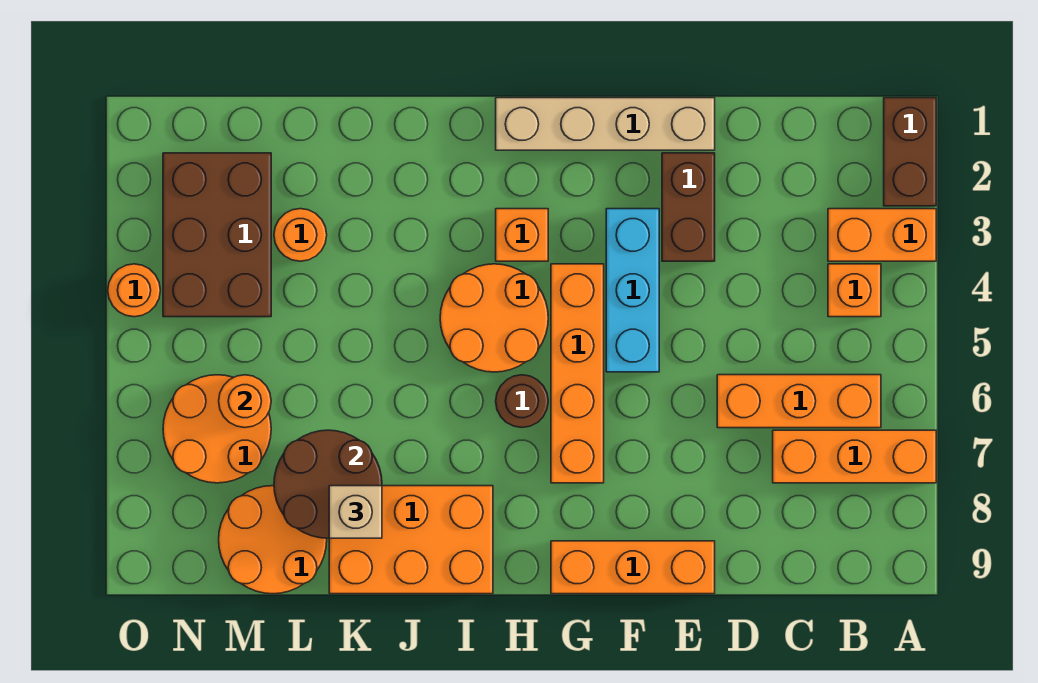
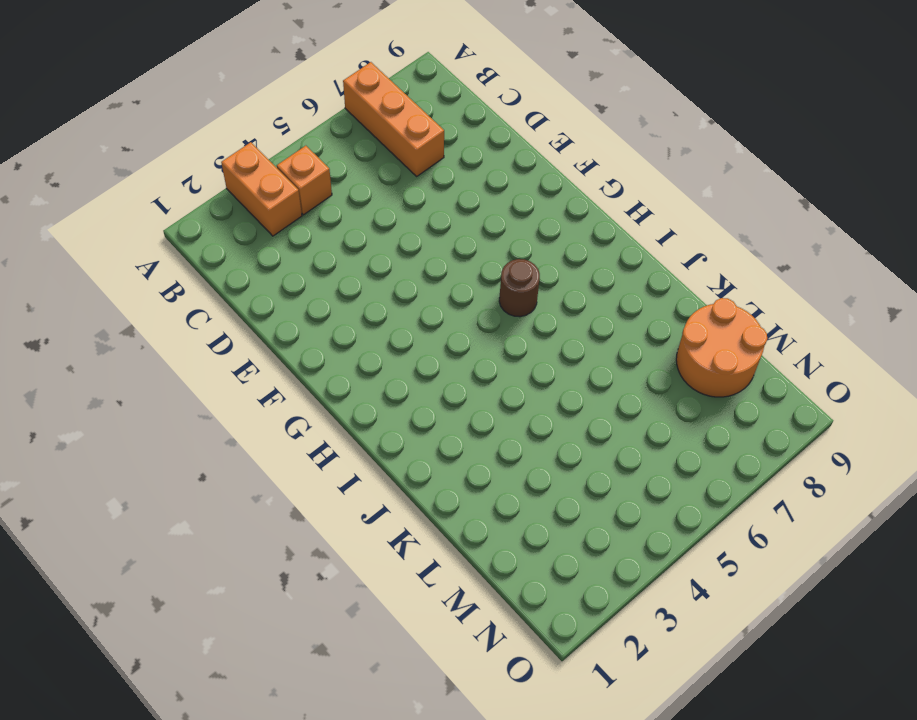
none -> brown 1x2 brick [884,98,936,206]
none -> orange 1x3 brick [717,375,881,428]
none -> tan 1x4 brick [496,98,715,150]

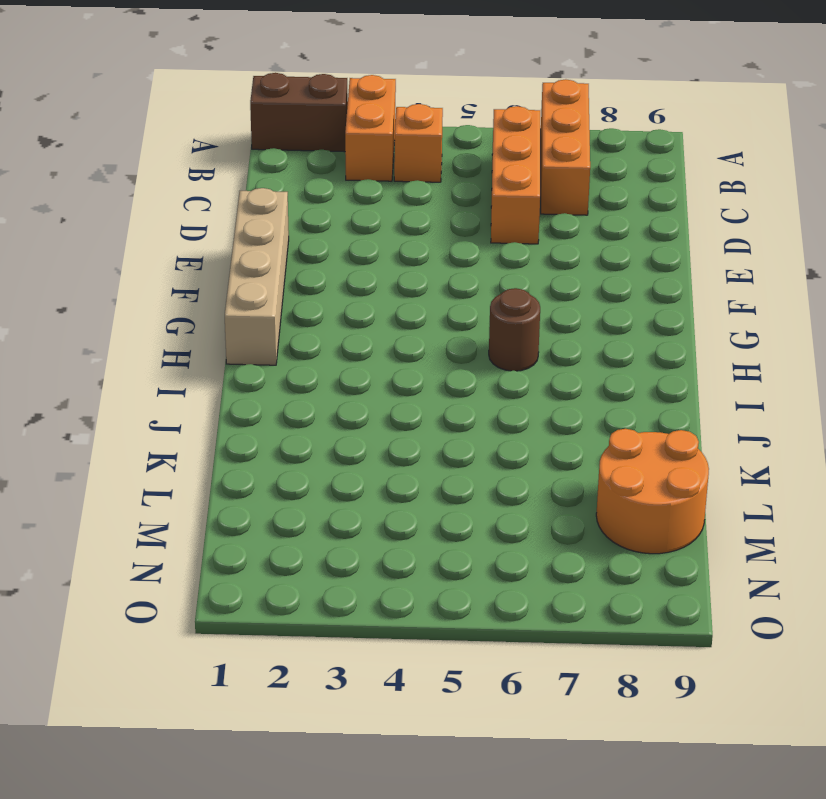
none -> brown 1x2 brick [662,153,715,261]
none -> orange 1x3 brick [551,541,715,594]
none -> cyan 1x3 brick [606,209,659,372]

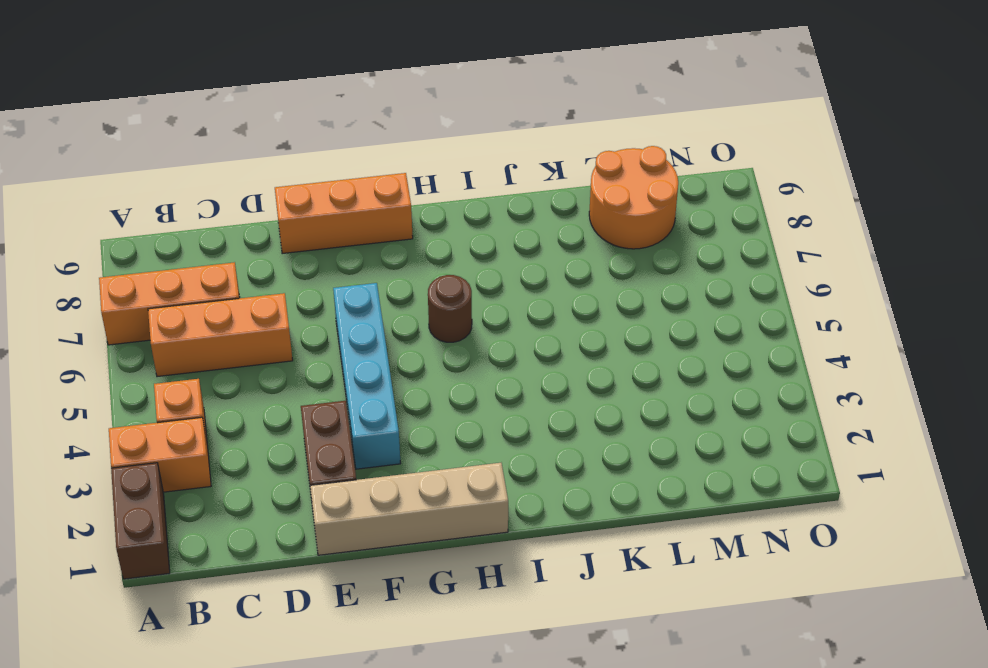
cyan 1x4 brick [333,283,401,469] -> cyan 1x3 brick [606,209,659,372]
none -> orange 1x4 brick [551,264,604,483]
none -> orange 1x1 brick [496,209,548,261]
none -> orange 2x2 round brick [440,264,548,372]

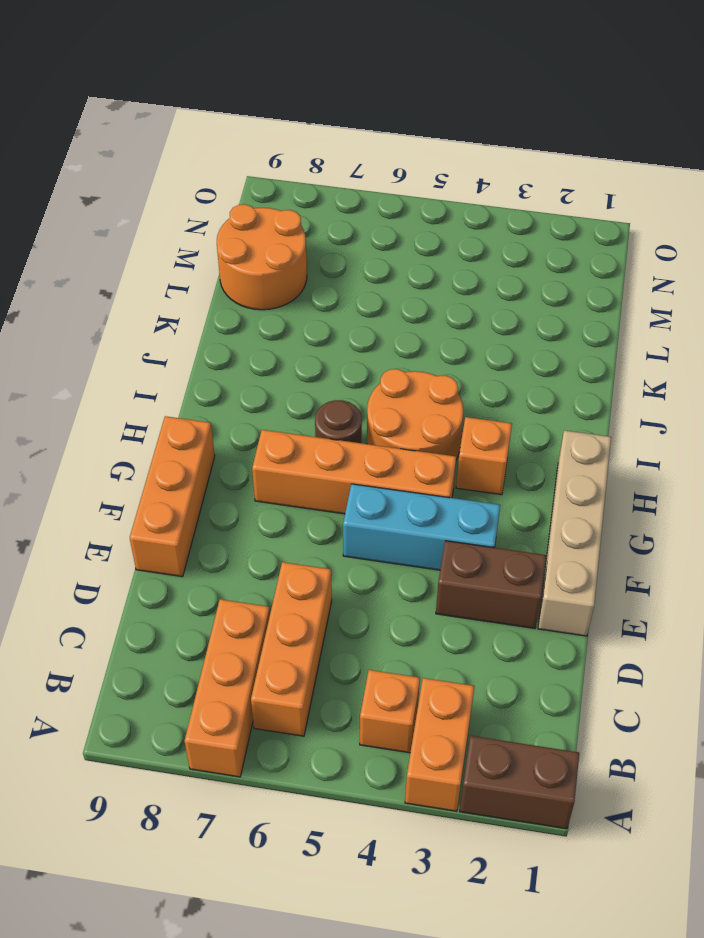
none -> orange 2x3 brick [329,486,493,594]
none -> orange 1x1 round brick [274,209,327,261]
none -> brown 2x3 brick [163,153,271,317]

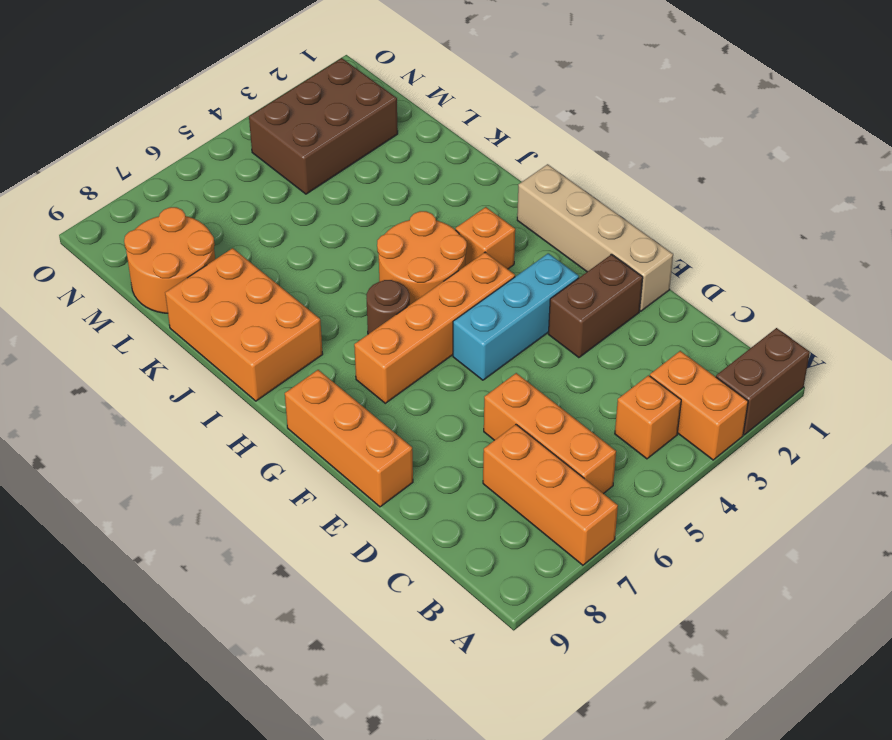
none -> orange 1x1 round brick [274,209,327,261]
none -> orange 2x2 round brick [163,375,271,483]
none -> orange 1x1 round brick [108,264,160,317]

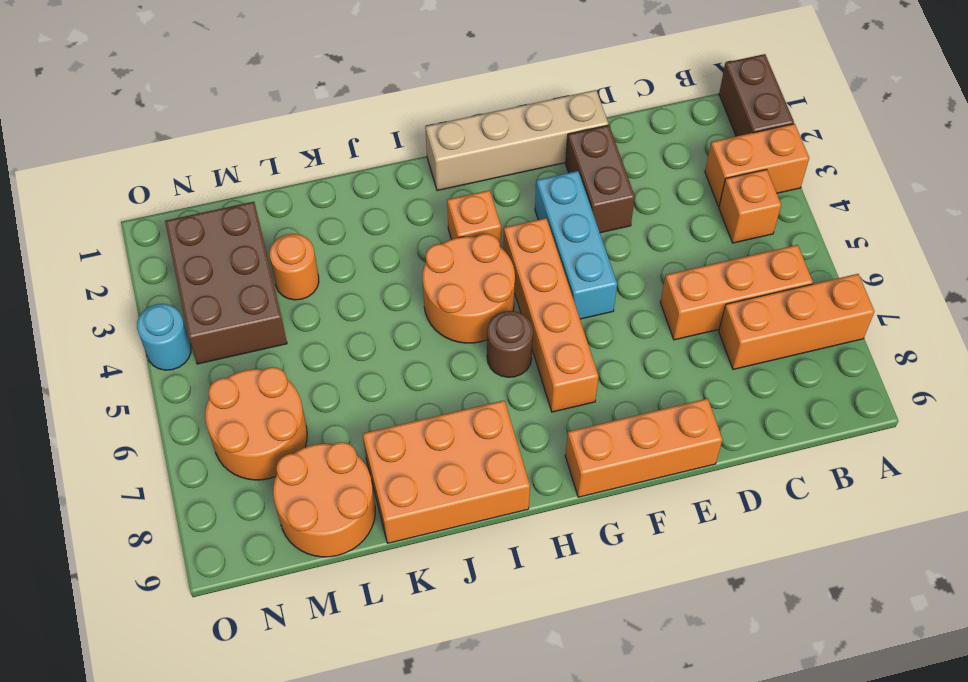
cyan 1x1 round brick [137,304,191,370] -> orange 1x1 round brick [108,264,160,317]
none -> brown 2x2 round brick [274,430,382,538]
none -> orange 1x1 round brick [219,375,271,428]
none -> tan 1x1 brick [329,486,382,538]

